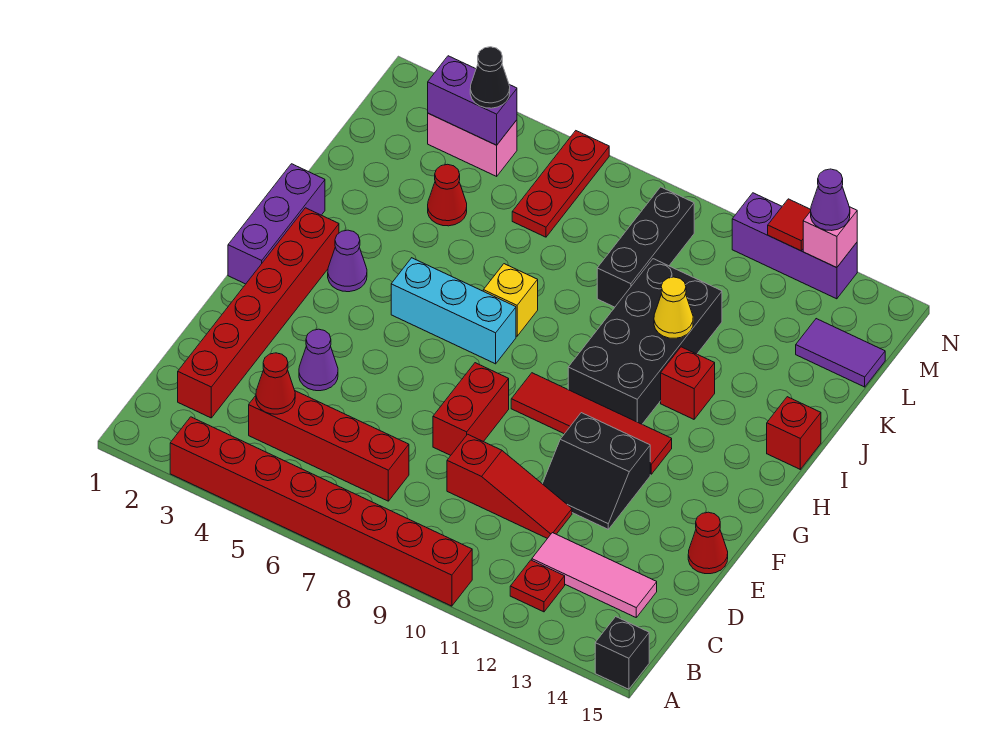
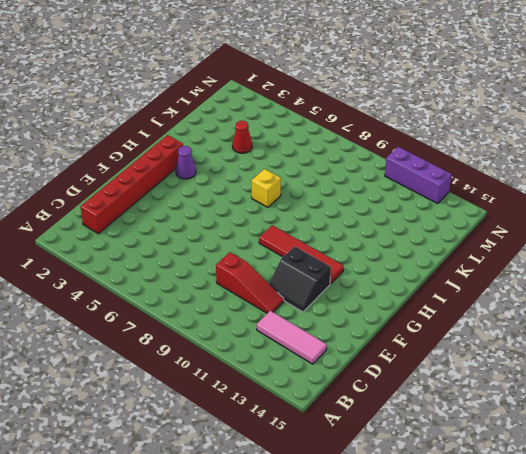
none -> red 1x8 brick [170,417,472,606]
none -> black 1x1 brick [595,617,649,689]
none -> red 1x1 plate [510,560,565,612]
none -> red 1x4 brick [249,391,409,501]

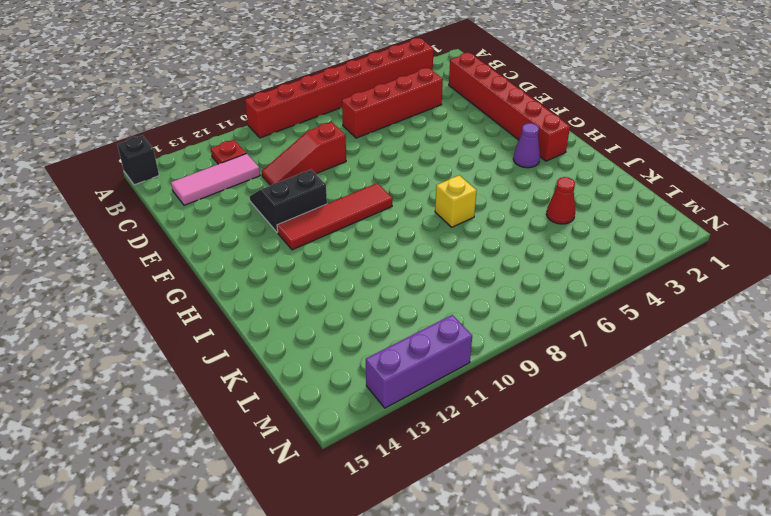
none -> purple 1x1 cone [299,329,338,391]
none -> red 1x2 brick [433,363,509,455]
none -> red 1x1 cone [688,512,728,574]
none -> purple 1x3 brick [228,164,325,284]

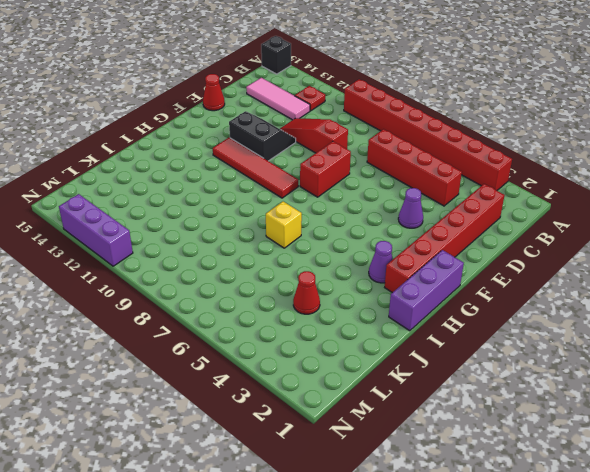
none -> cyan 1x3 brick [391,258,516,364]
none -> black 2x4 brick [568,259,722,424]
none -> red 1x1 brick [661,347,715,419]
none -> red 1x1 brick [767,397,821,469]

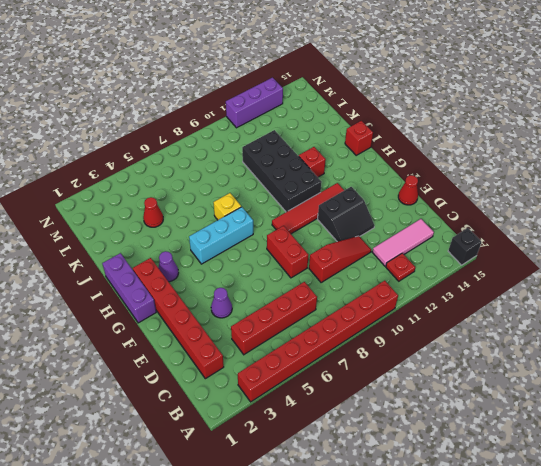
none -> black 1x3 brick [597,187,694,307]
none -> red 1x3 plate [512,131,609,237]
none -> purple 1x2 tile [796,319,885,387]
none -> pink 1x2 brick [428,113,517,176]

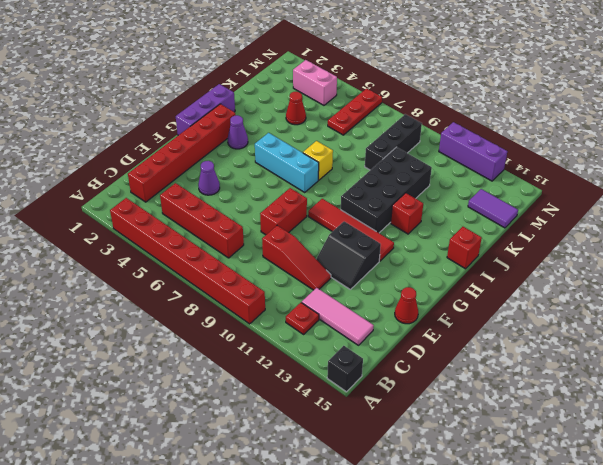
none -> red 1x1 cone [256,353,295,414]
none -> yellow 1x1 cone [654,277,693,338]
none -> purple 1x2 brick [428,56,517,145]
none -> red 1x1 tile [768,199,811,251]

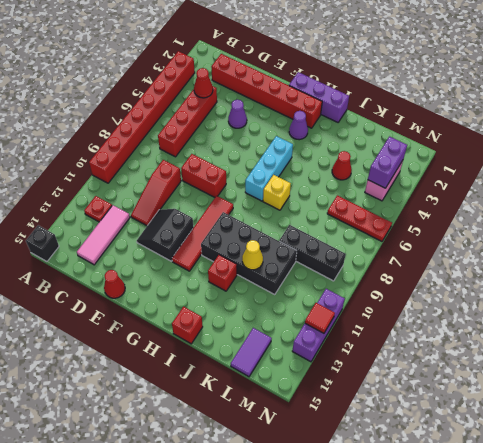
none -> pink 1x1 brick [803,207,857,268]
none -> black 1x1 cone [470,47,510,108]
none -> purple 1x1 cone [811,169,850,231]

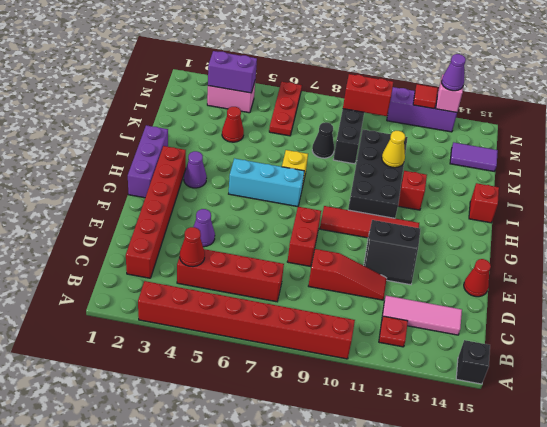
black 1x1 cone [312,123,334,158] -> black 1x1 cone moved to [470,47,510,108]
red 1x2 brick [343,74,393,116] -> none

